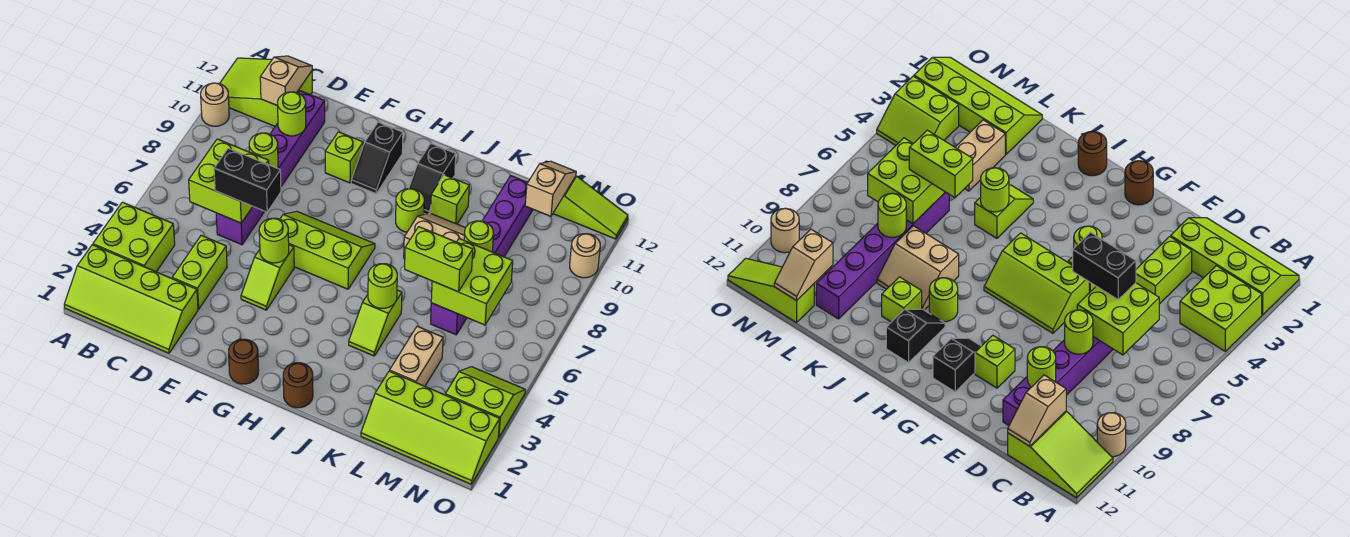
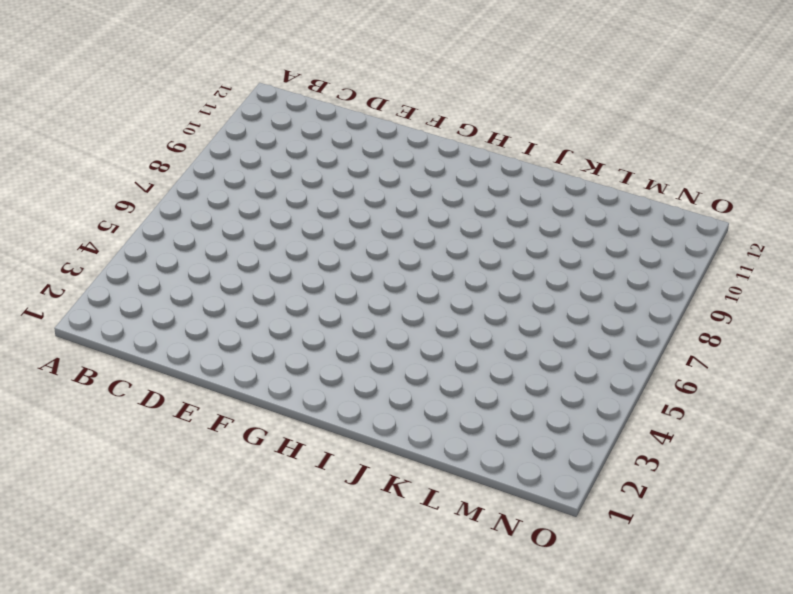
none -> lime 2x4 slope [64,245,198,353]
none -> lime 2x2 brick [93,202,175,272]
none -> tan 1x1 round brick [201,83,229,126]
none -> lime 2x3 slope [220,58,312,126]

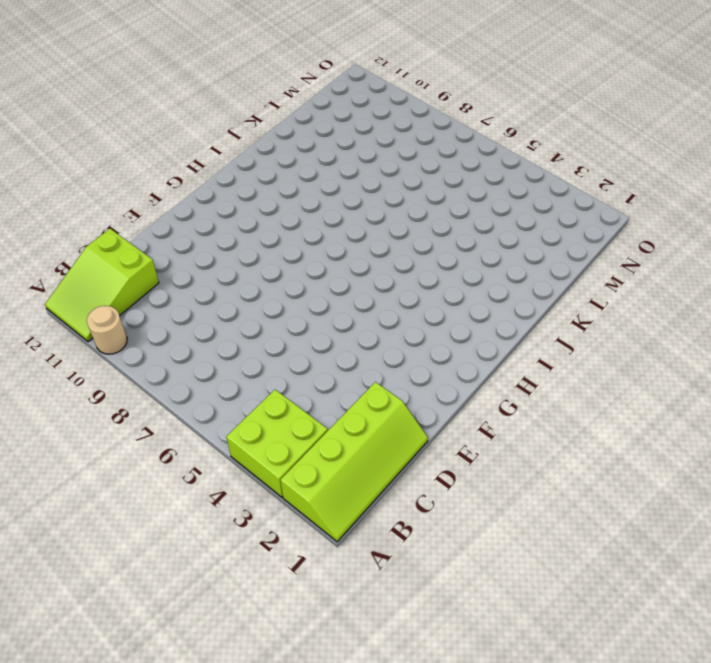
none -> lime 1x2 brick [172,235,227,309]
none -> purple 1x6 brick [216,91,325,245]
none -> lime 1x2 slope [241,245,294,310]
none -> lime 2x3 slope [280,212,375,289]

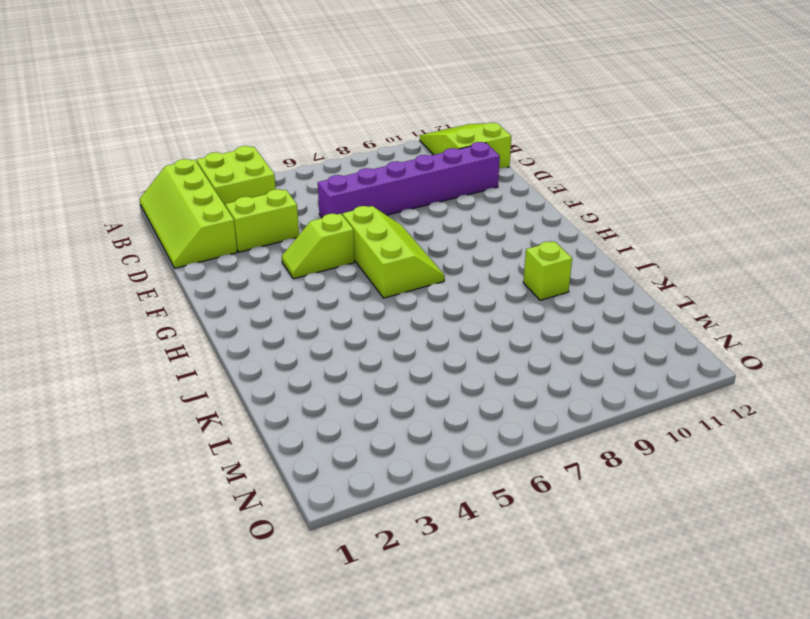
none -> tan 1x1 round brick [201,83,229,126]
none -> lime 1x1 brick [325,132,363,183]
none -> brown 1x1 round brick [229,339,259,384]
none -> black 1x2 slope [351,122,403,194]

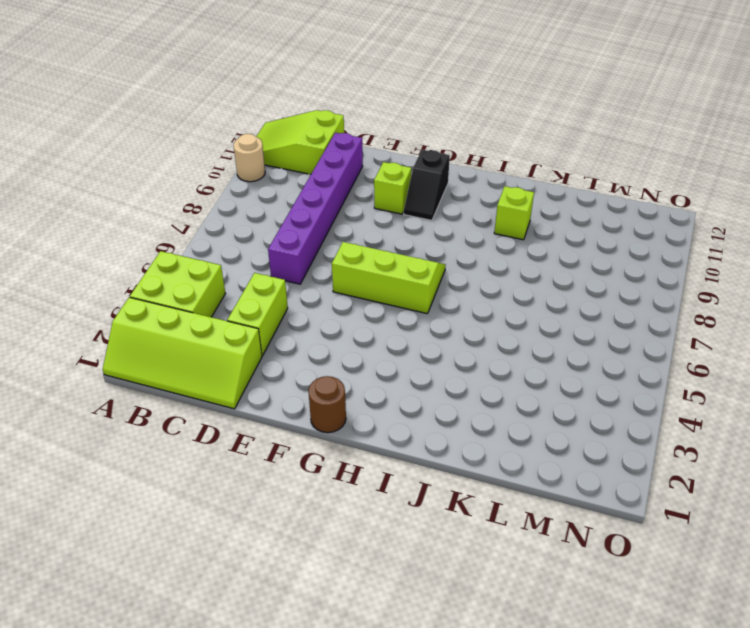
none -> lime 1x2 slope [241,245,294,310]
none -> brown 1x1 round brick [283,363,313,408]
none -> lime 1x1 round brick [396,189,424,232]
none -> black 1x2 slope [409,144,456,214]

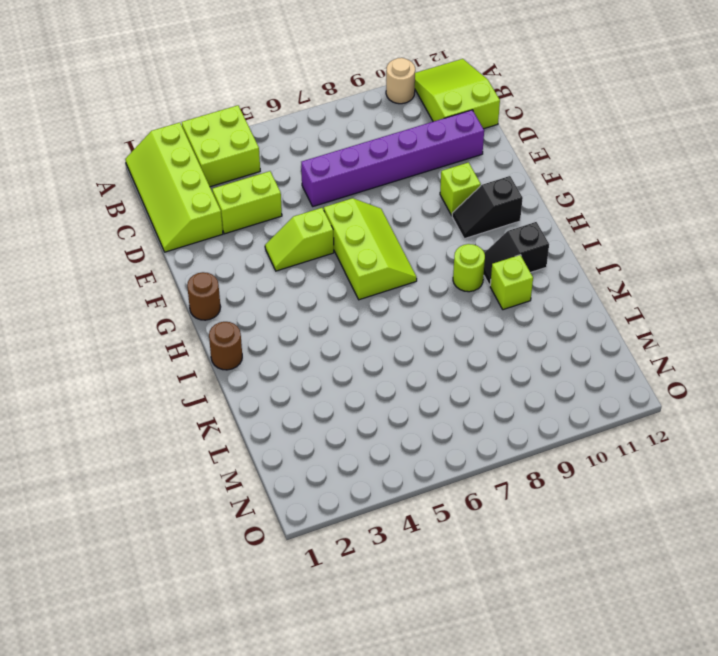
none -> lime 1x2 slope [349,290,402,356]
none -> tan 2x2 slope [404,213,465,259]
none -> lime 2x4 slope [361,371,500,484]
none -> tan 1x2 brick [390,326,443,386]

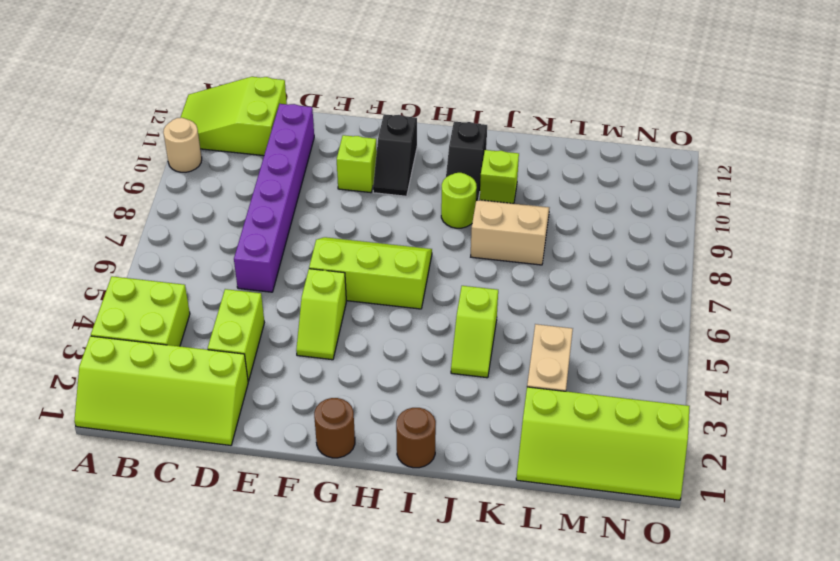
none -> purple 1x6 brick [431,176,533,335]
none -> lime 1x3 slope [553,176,628,239]
none -> lime 2x2 slope [445,367,525,438]
none -> tan 1x1 round brick [570,234,600,278]

